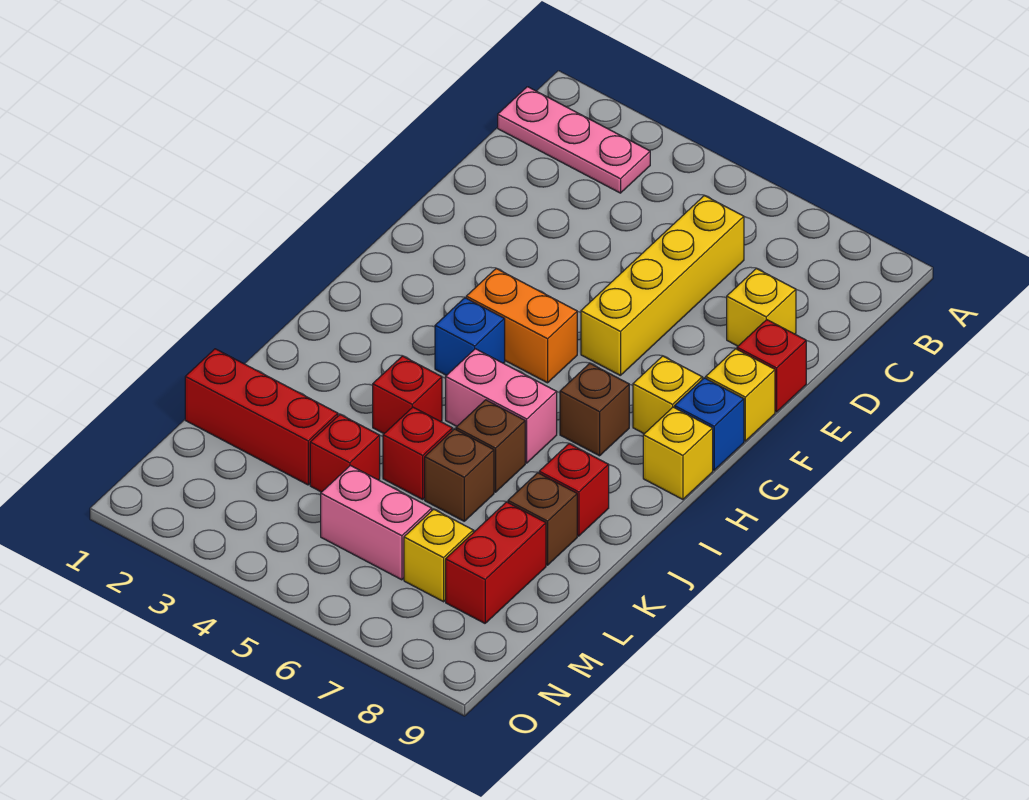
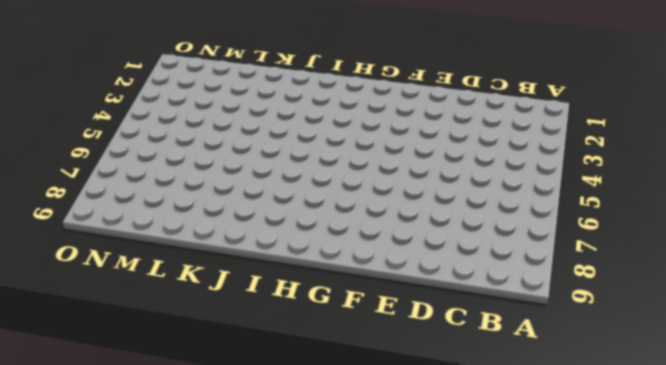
none -> pink 1x3 plate [498,87,650,193]
none -> yellow 1x4 brick [581,196,744,376]
none -> yellow 1x1 brick [727,268,796,346]

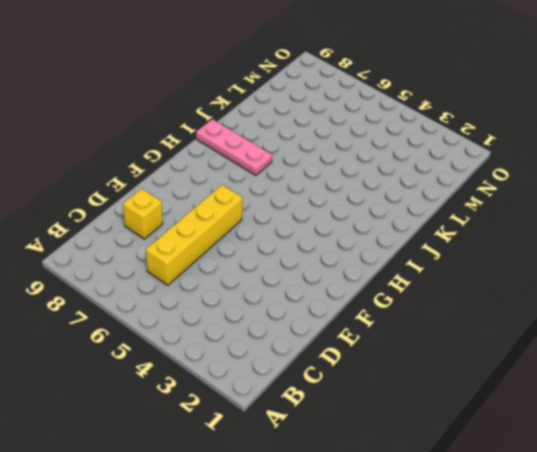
pink 1x3 plate [196,119,272,175] -> pink 1x3 plate moved to [498,87,650,193]
none -> red 1x1 brick [737,320,806,412]
none -> yellow 1x1 brick [706,349,775,441]
none -> orange 1x2 brick [466,268,577,383]

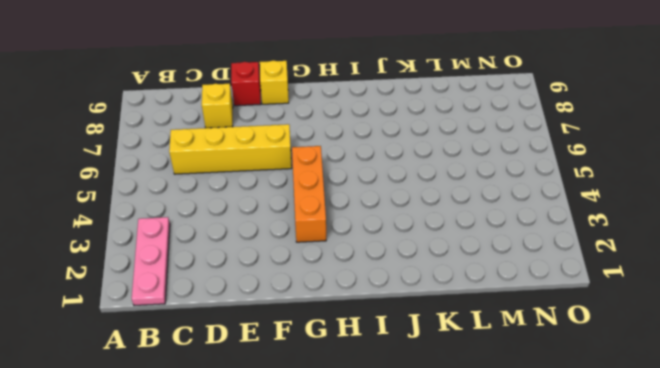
orange 1x3 brick [292,146,326,242] -> orange 1x2 brick [466,268,577,383]
none -> yellow 1x1 brick [633,356,702,434]
none -> blue 1x1 brick [675,378,744,470]
none -> blue 1x1 brick [435,298,505,375]

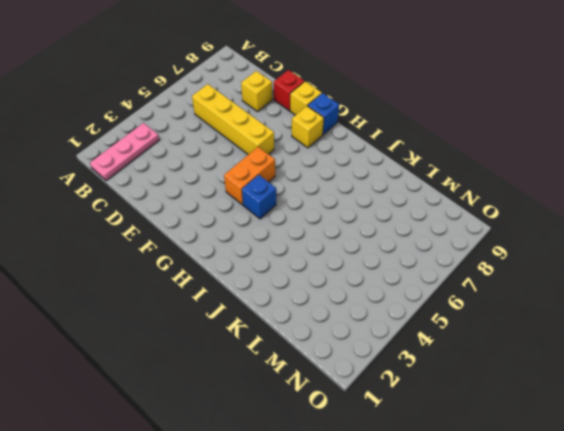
none -> brown 1x1 brick [560,363,629,456]
none -> yellow 1x1 brick [643,407,713,499]
none -> pink 1x2 brick [446,349,557,463]

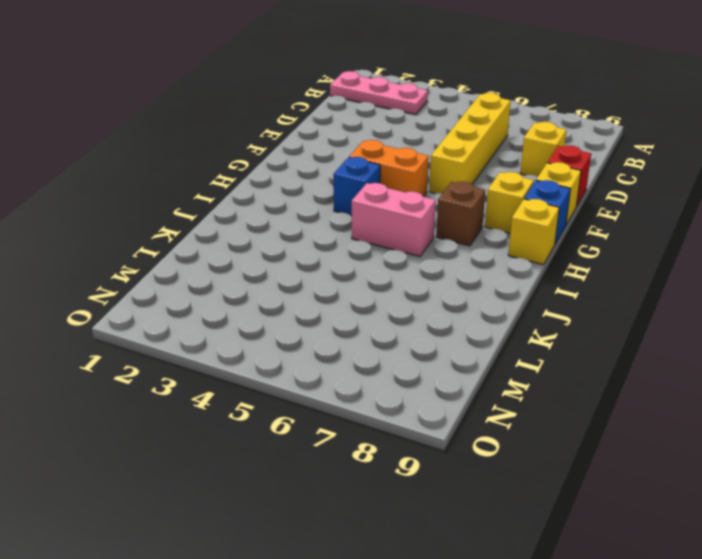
none -> red 1x1 brick [373,356,442,433]
none -> brown 1x1 brick [456,400,525,492]
none -> red 1x1 brick [539,444,609,536]

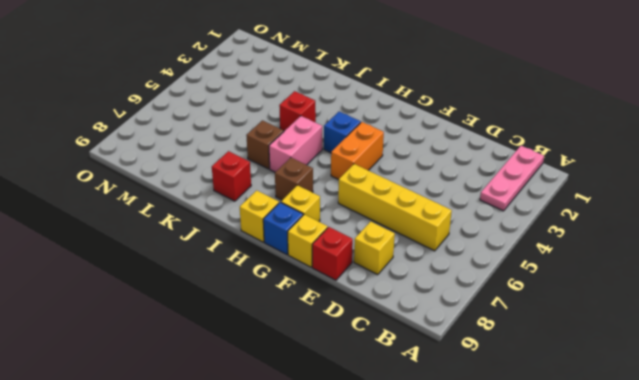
none -> red 1x1 brick [383,407,452,499]
none -> brown 1x1 brick [425,429,494,521]
none -> brown 1x1 brick [508,473,577,565]

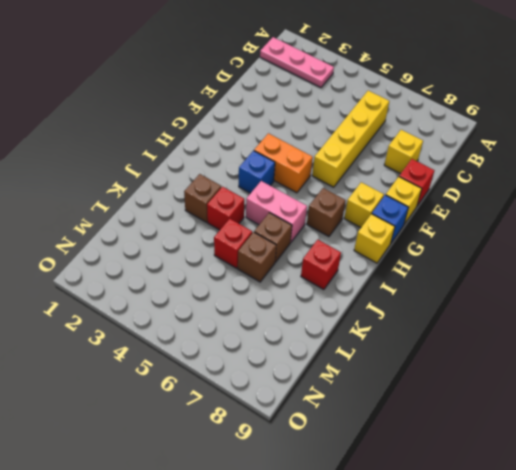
brown 1x1 brick [184,174,221,222] -> brown 1x1 brick moved to [508,473,577,565]
none -> red 1x3 brick [185,349,338,485]
none -> red 1x1 brick [310,414,380,492]
none -> red 1x2 brick [446,502,546,623]

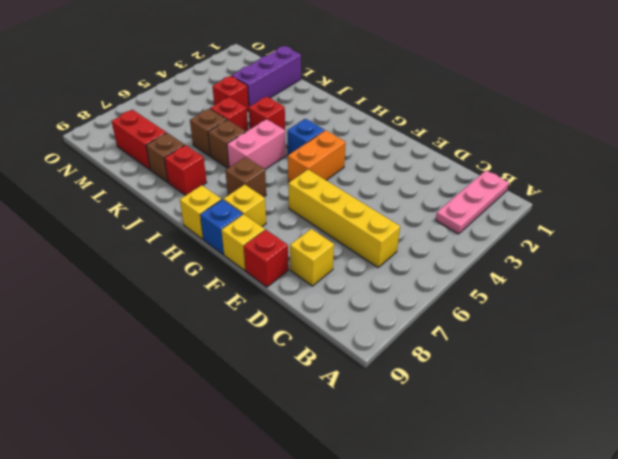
purple 1x3 brick [232,46,301,107] -> red 1x3 brick [185,349,338,485]
none -> pink 1x2 brick [321,466,432,580]
none -> yellow 1x1 brick [404,509,473,602]

